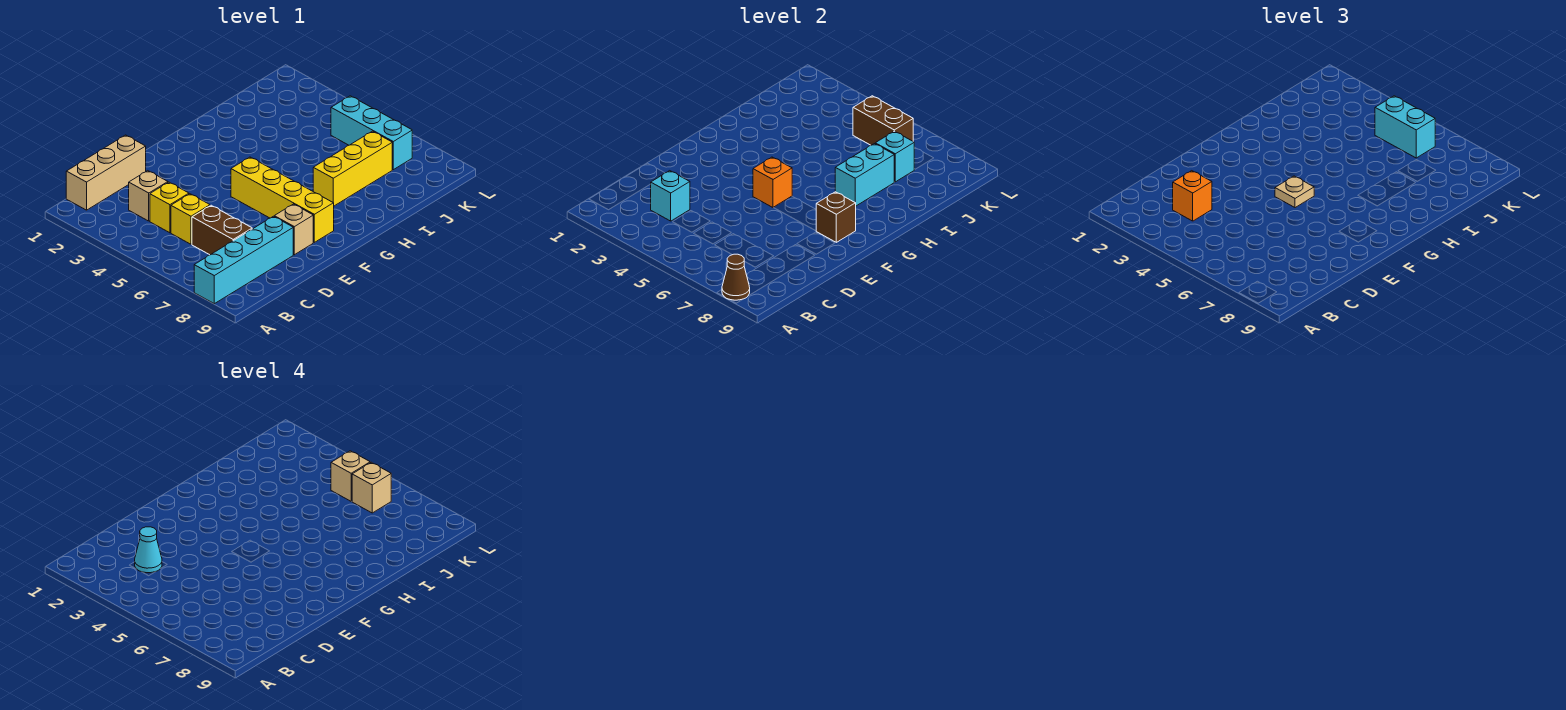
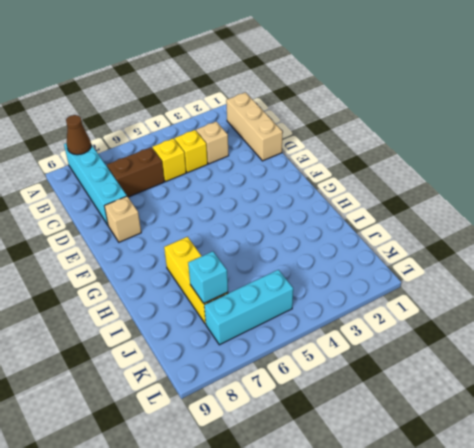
none -> yellow 1x4 brick [231,157,334,242]
none -> cyan 1x1 brick [651,171,690,221]
none -> orange 1x1 brick [753,157,792,208]

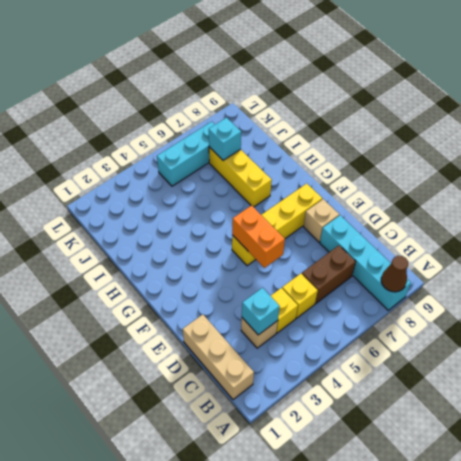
orange 1x2 brick [232,205,285,268] -> orange 1x1 brick [753,157,792,208]
none -> brown 1x1 brick [816,192,856,242]
none -> cyan 1x2 brick [835,144,894,206]
none -> brown 1x2 brick [853,96,913,145]

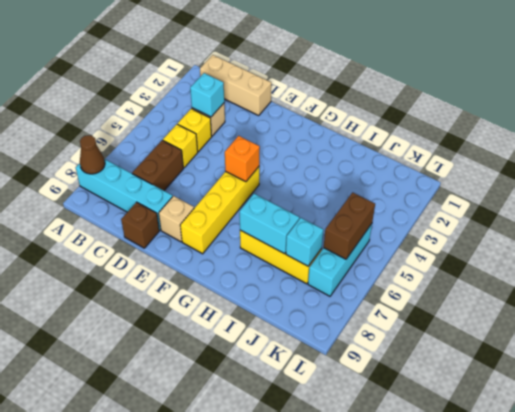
brown 1x1 brick [121,202,159,248] -> brown 1x1 brick moved to [816,192,856,242]
none -> orange 1x1 brick [1173,171,1212,221]
none -> tan 1x1 plate [1275,176,1314,208]
none -> cyan 1x2 brick [1375,96,1435,158]

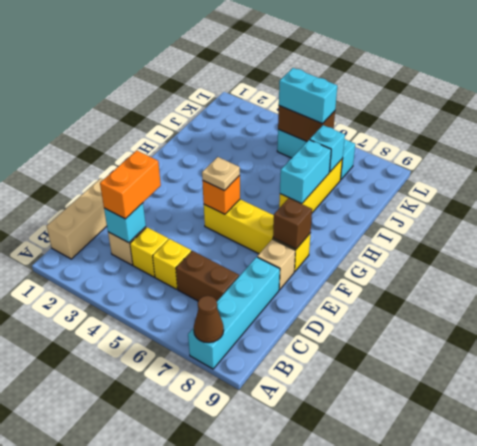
orange 1x2 brick [100,150,161,219] -> orange 1x1 brick [1173,171,1212,221]
none -> cyan 1x1 cone [135,527,162,573]
none -> tan 1x1 brick [331,451,370,501]
none -> tan 1x1 brick [352,462,391,513]

